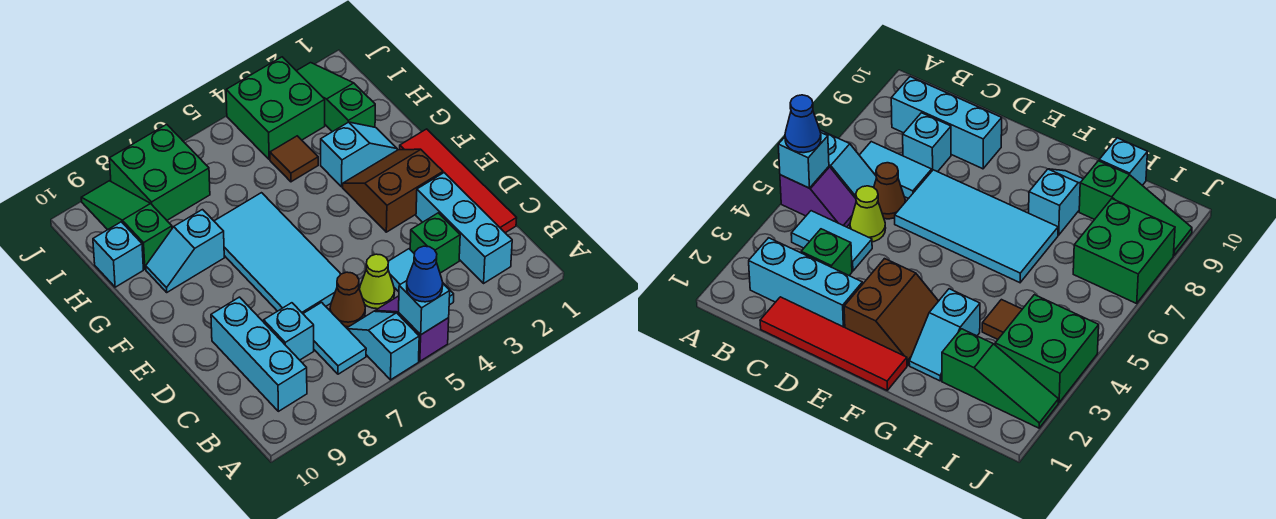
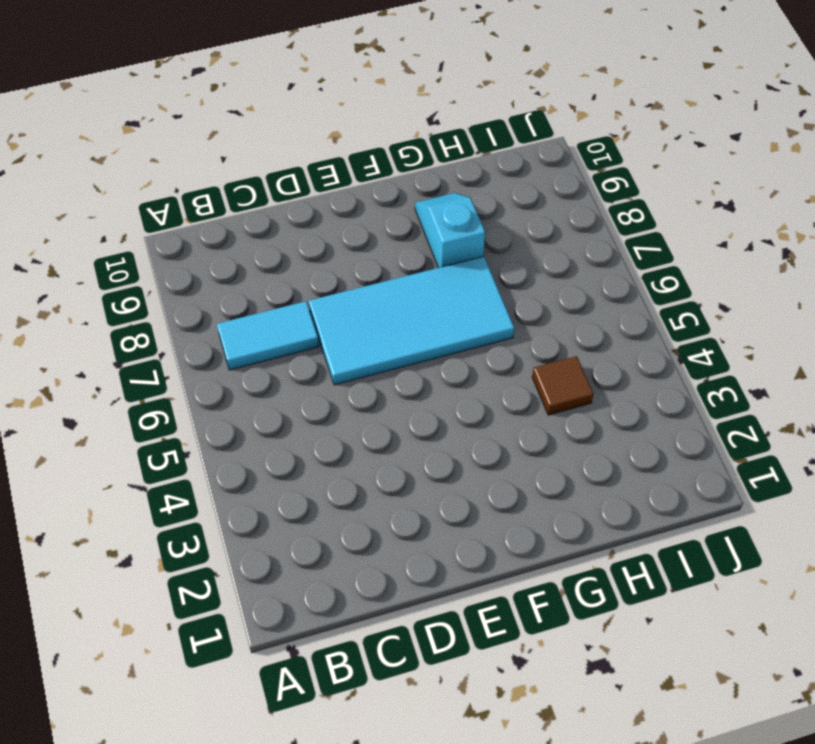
none -> purple 1x2 slope [375,296,449,361]
none -> cyan 1x2 slope [347,311,419,380]
none -> cyan 1x3 brick [416,173,512,283]

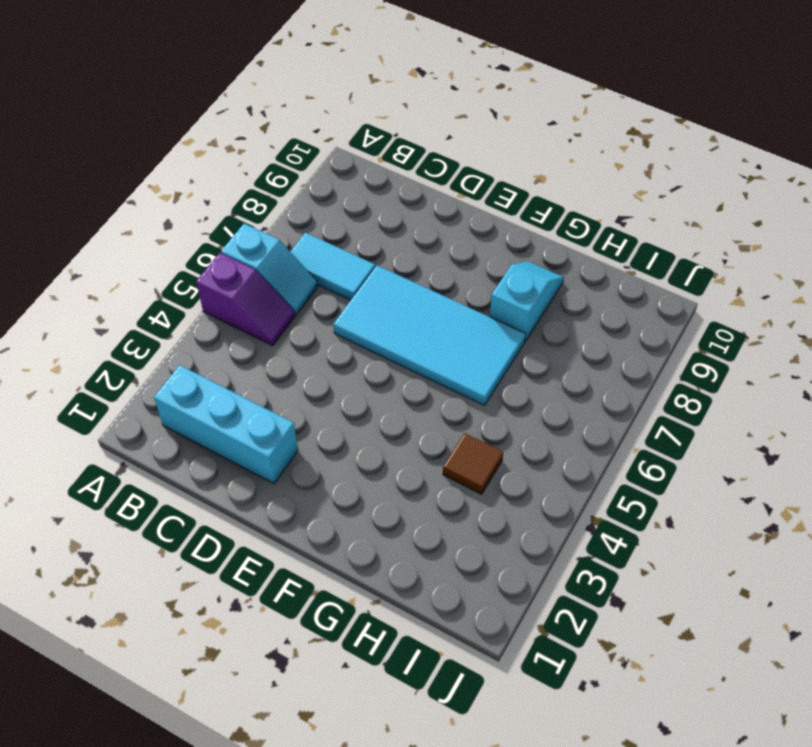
none -> cyan 1x2 tile [388,249,454,305]
none -> cyan 1x3 brick [211,297,307,411]
none -> red 1x4 tile [400,129,517,233]

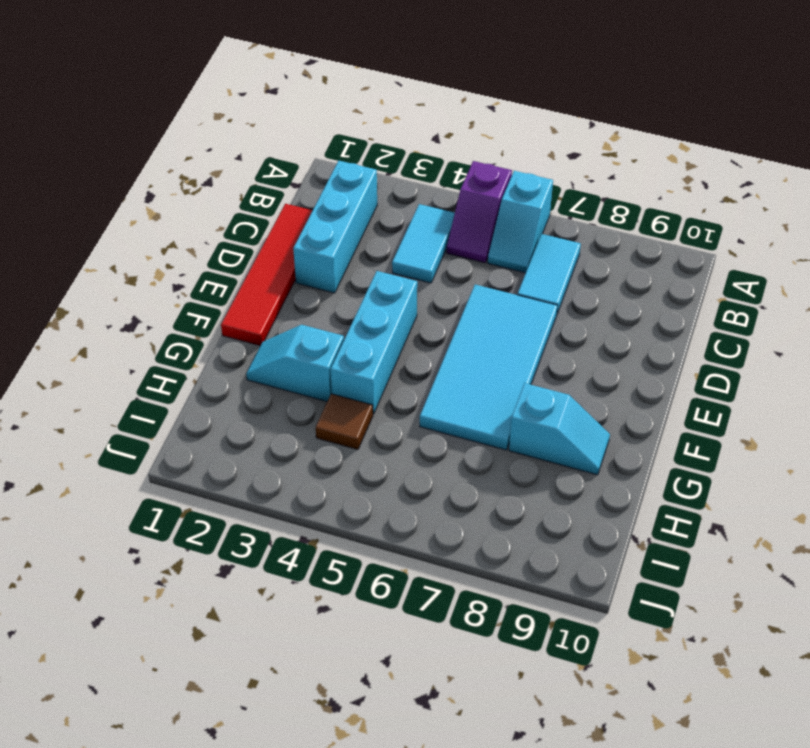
cyan 1x3 brick [331,271,417,414] -> cyan 1x3 brick moved to [211,297,307,411]
none -> green 1x1 brick [410,213,460,273]
none -> lime 1x1 cone [360,254,395,309]
none -> brown 1x1 cone [330,272,365,327]

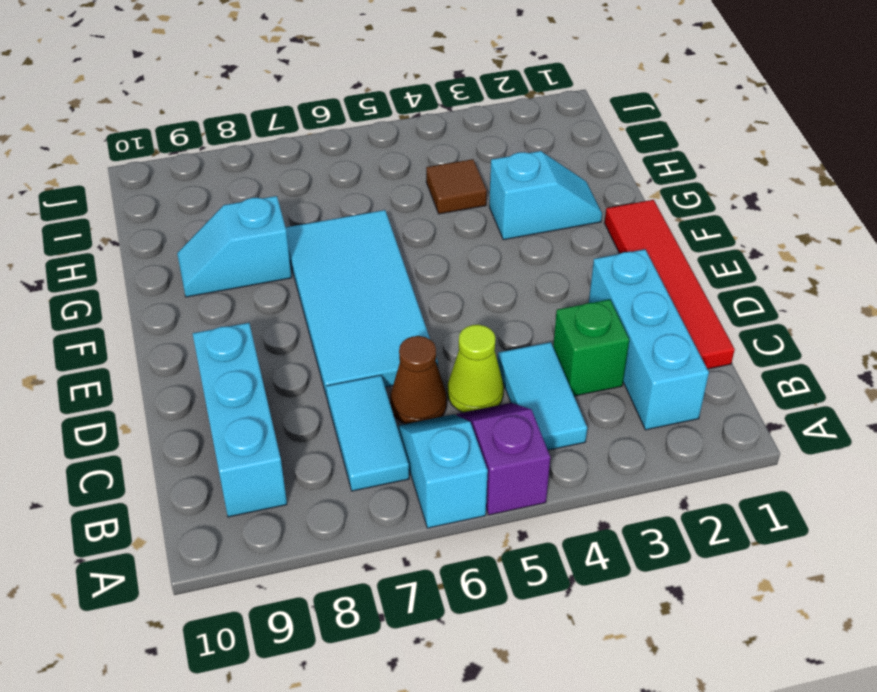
none -> cyan 1x1 brick [264,303,314,360]
none -> brown 2x2 slope [343,149,443,232]
none -> green 1x3 slope [297,63,375,132]

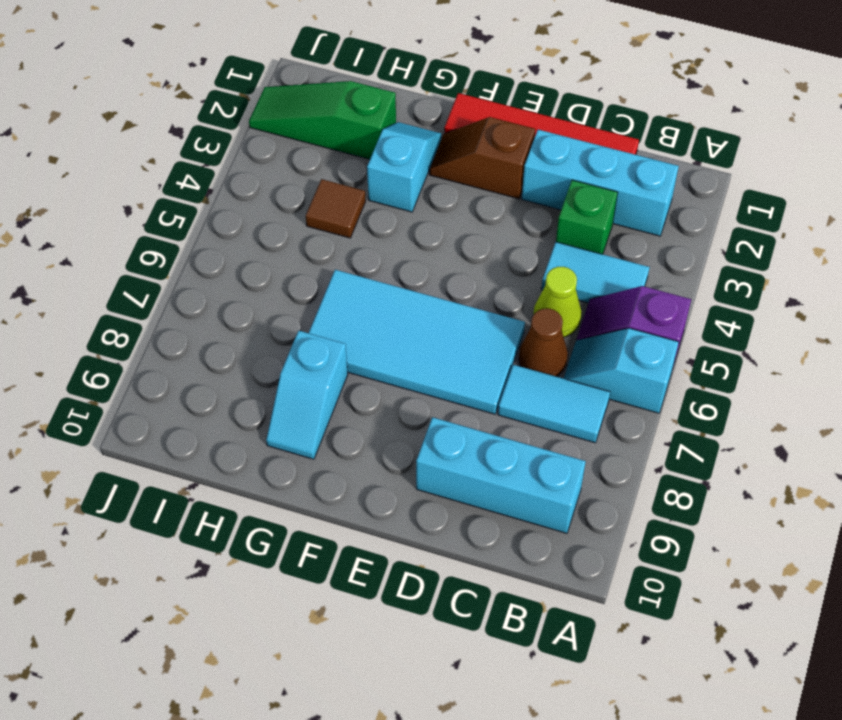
brown 1x2 slope [430,117,535,199] -> brown 2x2 slope [343,149,443,232]
none -> cyan 1x1 brick [264,303,314,360]
none -> green 1x3 slope [81,181,172,269]
none -> cyan 1x1 brick [93,222,143,287]

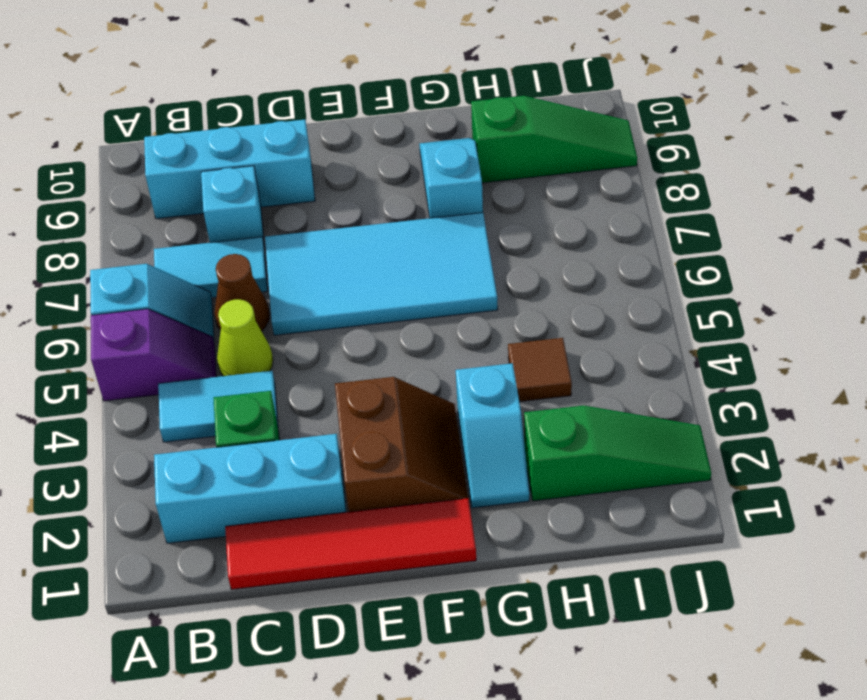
none -> cyan 1x1 brick [93,222,143,287]
none -> green 2x2 brick [226,57,325,159]
none -> green 2x2 brick [109,124,210,220]

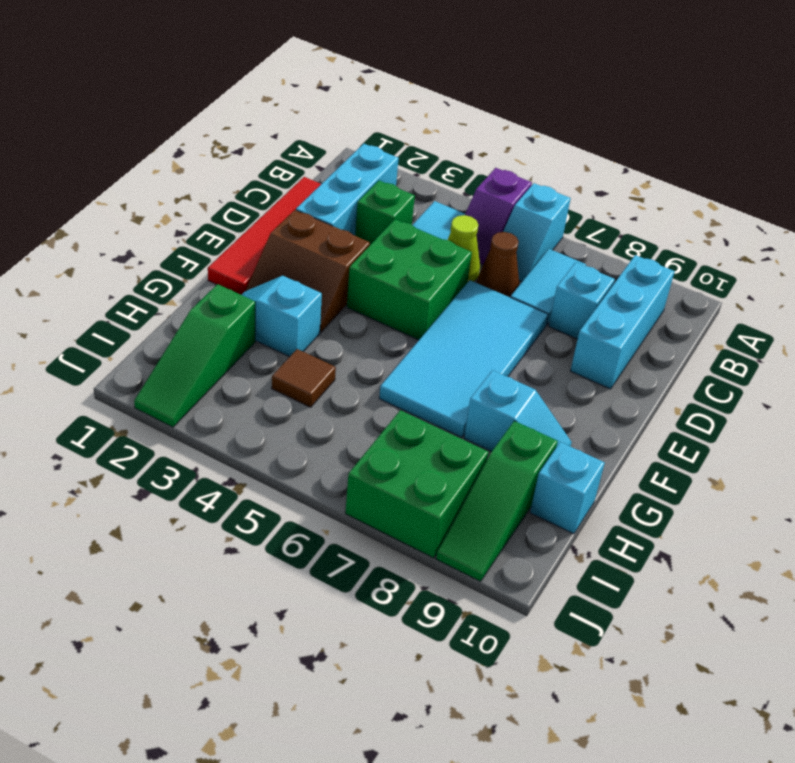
green 2x2 brick [347,219,472,340] -> green 2x2 brick moved to [226,57,325,159]
none -> cyan 1x1 brick [399,281,450,335]
none -> blue 1x1 cone [407,246,443,302]

